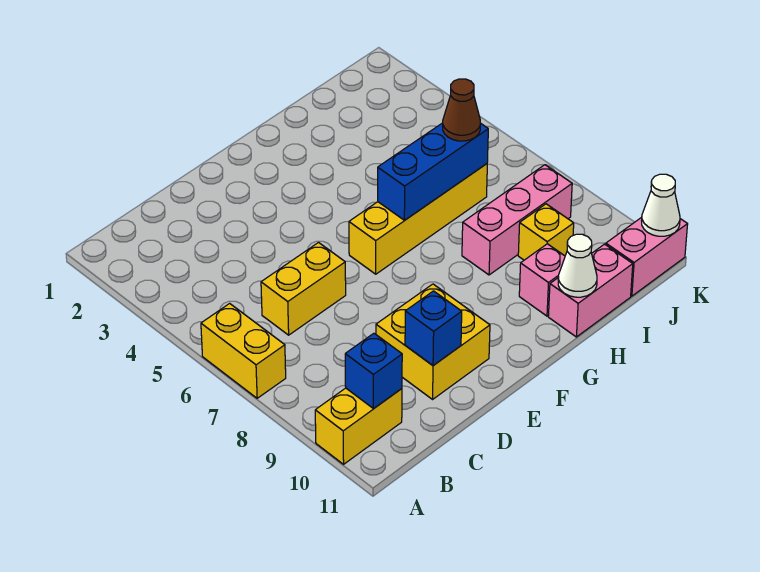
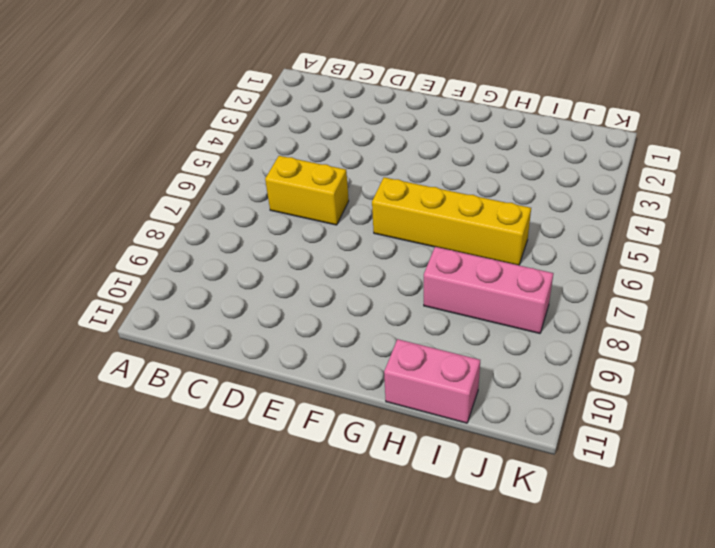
none -> yellow 1x2 brick [201,303,286,398]
none -> yellow 1x2 brick [315,388,402,464]
none -> yellow 2x2 brick [376,284,490,399]

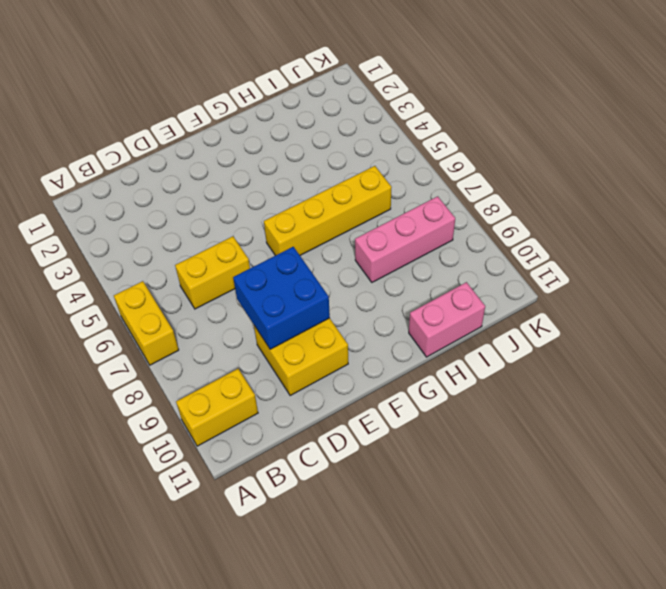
blue 2x2 brick [233,247,330,349] -> none
none -> pink 1x1 brick [519,244,565,316]
none -> yellow 1x1 brick [518,204,574,260]
none -> pink 1x2 brick [606,217,688,296]

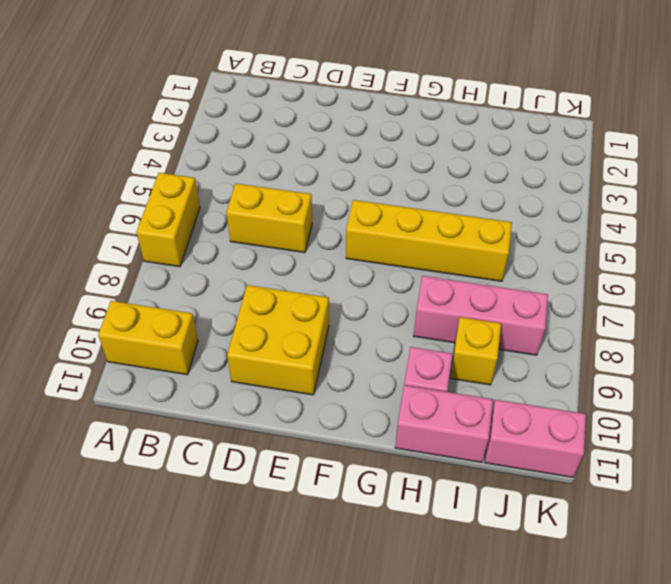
none -> blue 1x1 brick [345,333,402,409]
none -> blue 1x1 brick [405,291,462,366]
none -> blue 1x3 brick [378,123,488,220]

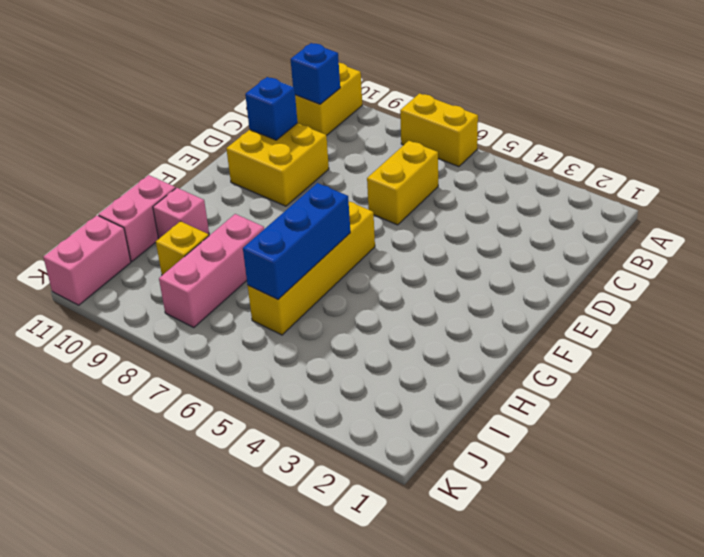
none -> white 1x1 cone [558,234,597,297]
none -> white 1x1 cone [642,174,680,236]
none -> brown 1x1 cone [443,79,480,141]

